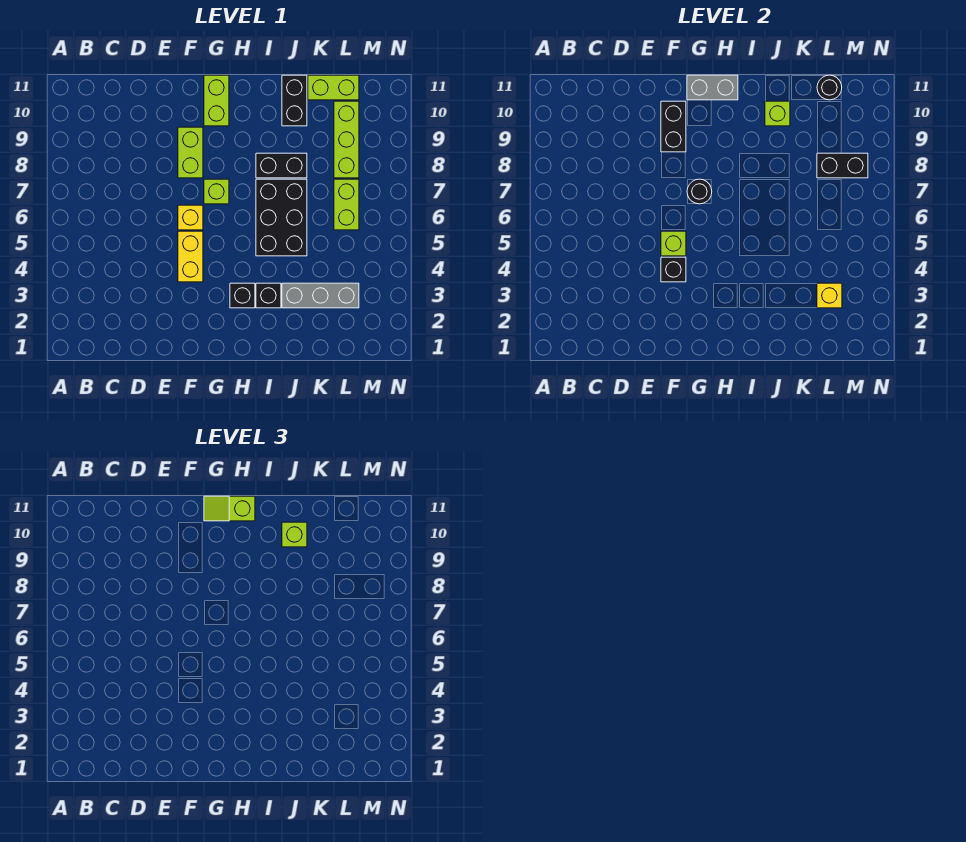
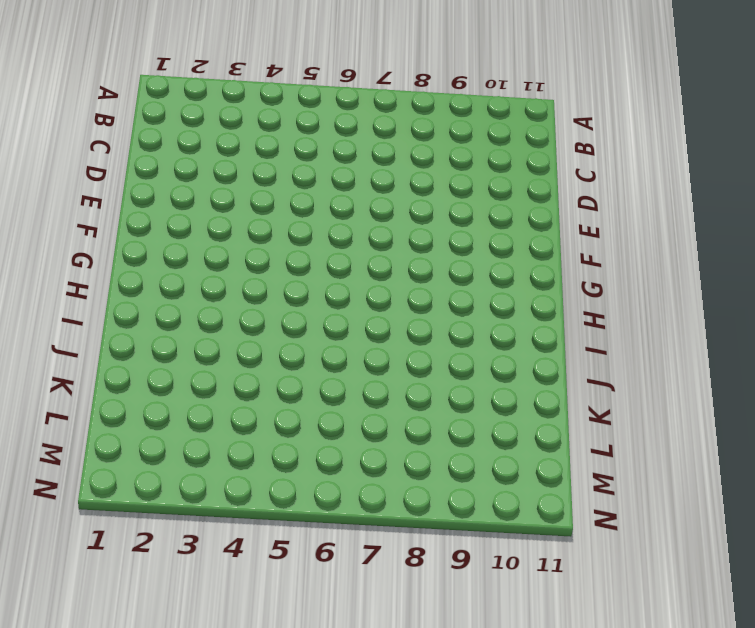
none -> yellow 1x2 brick [178,231,203,282]
none -> yellow 1x1 brick [178,205,203,230]
none -> lime 1x2 brick [178,127,203,178]

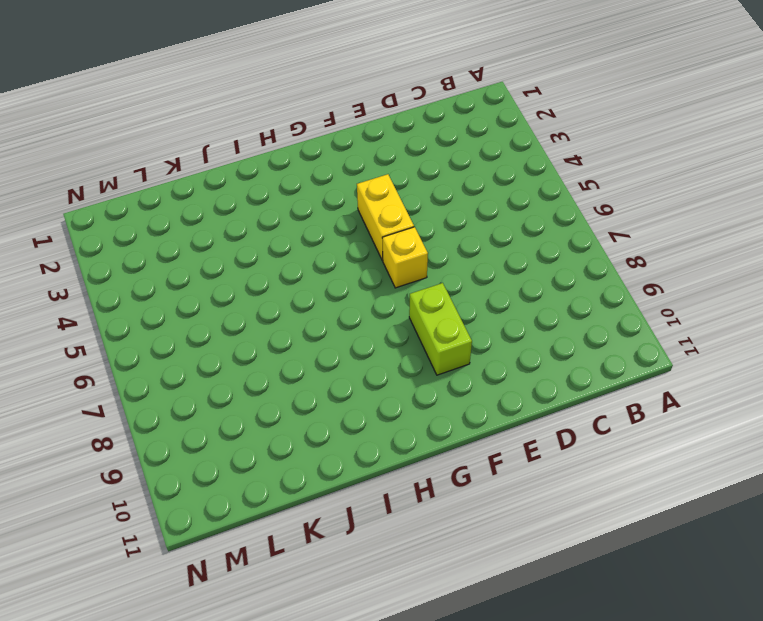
none -> lime 1x1 brick [204,179,229,204]
none -> lime 1x2 brick [204,75,229,126]
none -> black 1x1 brick [230,283,255,308]

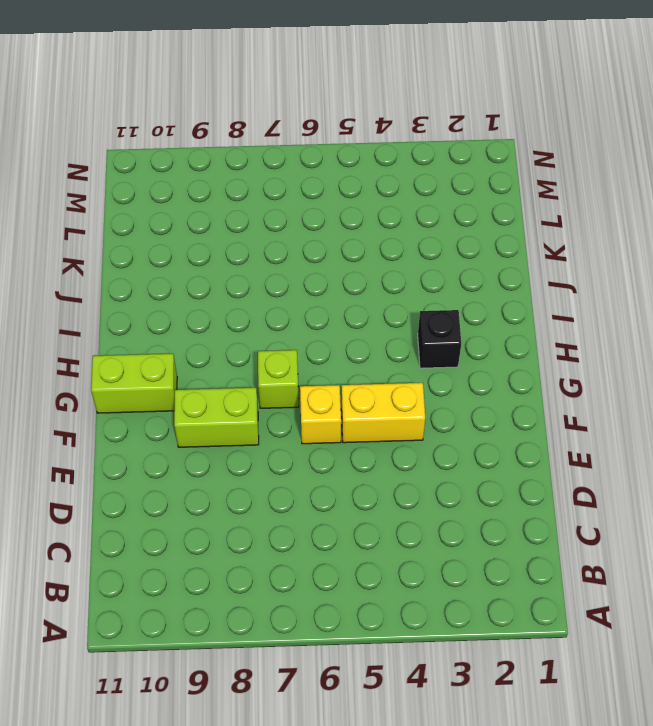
none -> black 1x1 brick [256,283,281,308]
none -> black 2x3 brick [256,179,307,256]
none -> black 1x2 brick [256,153,307,178]

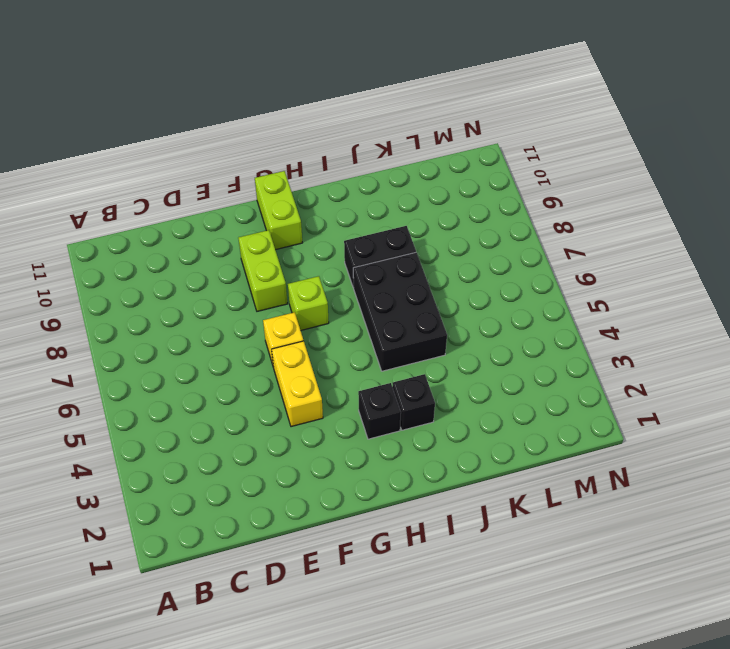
none -> grey 1x3 brick [282,283,359,308]
none -> black 1x2 brick [282,75,307,126]
none -> lime 1x2 brick [308,75,359,100]

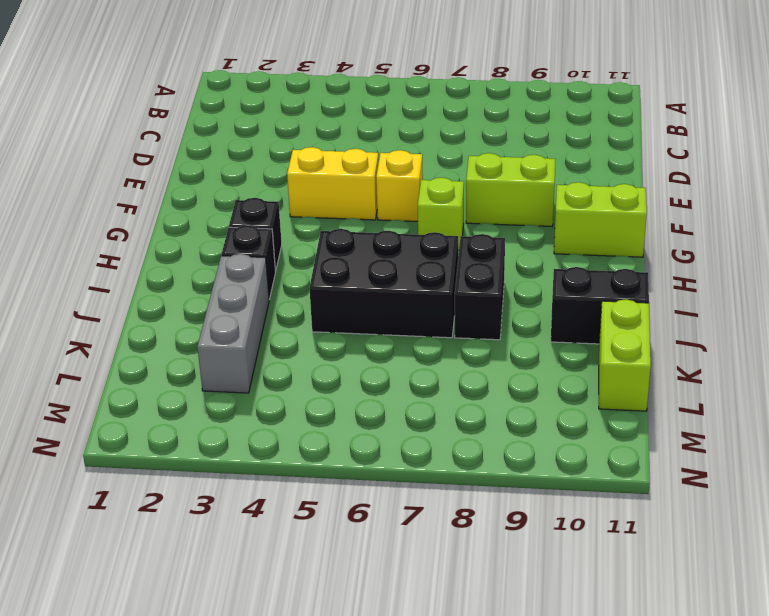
none -> lime 1x2 brick [334,179,359,230]
none -> lime 1x3 brick [334,101,359,178]
none -> black 1x1 brick [661,257,686,282]

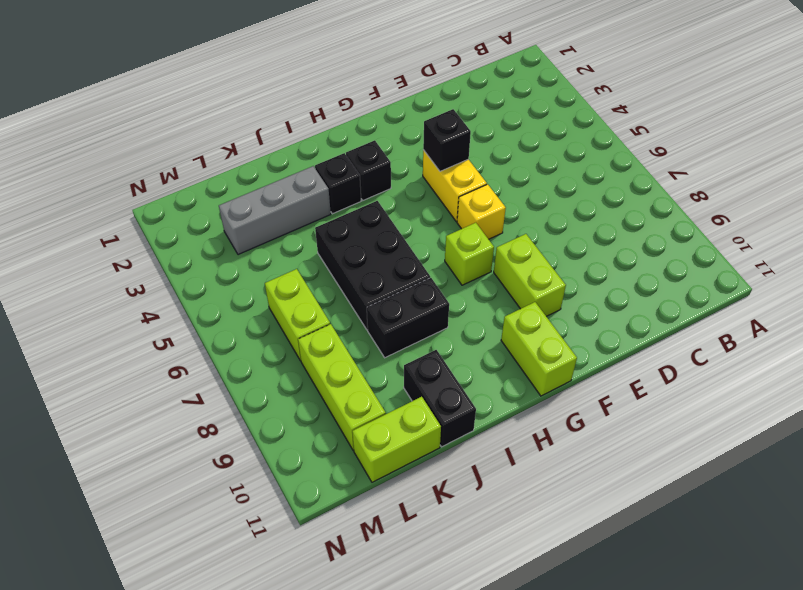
none -> lime 1x1 brick [661,231,686,256]
none -> black 1x2 brick [661,101,686,152]
none -> black 1x1 round brick [687,179,712,204]

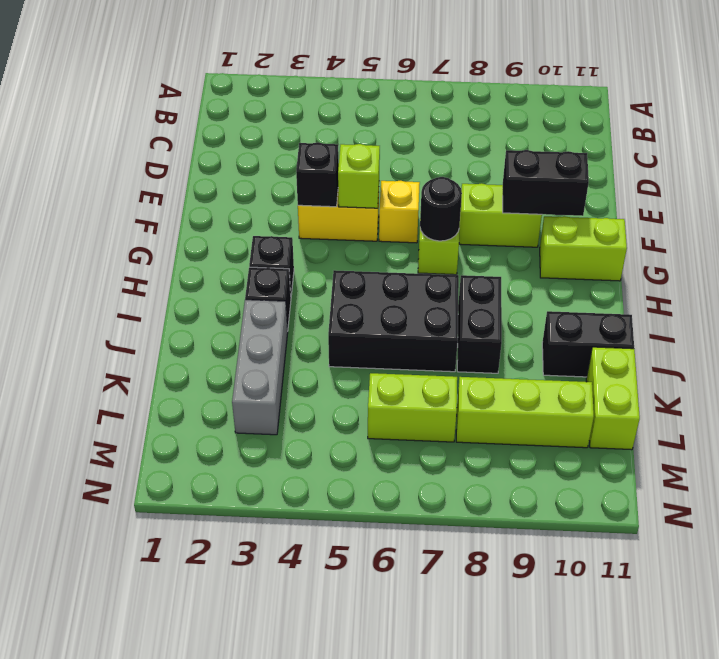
none -> grey 1x2 brick [687,75,738,100]
none -> lime 1x1 brick [765,101,790,126]
none -> yellow 1x1 brick [817,283,842,308]

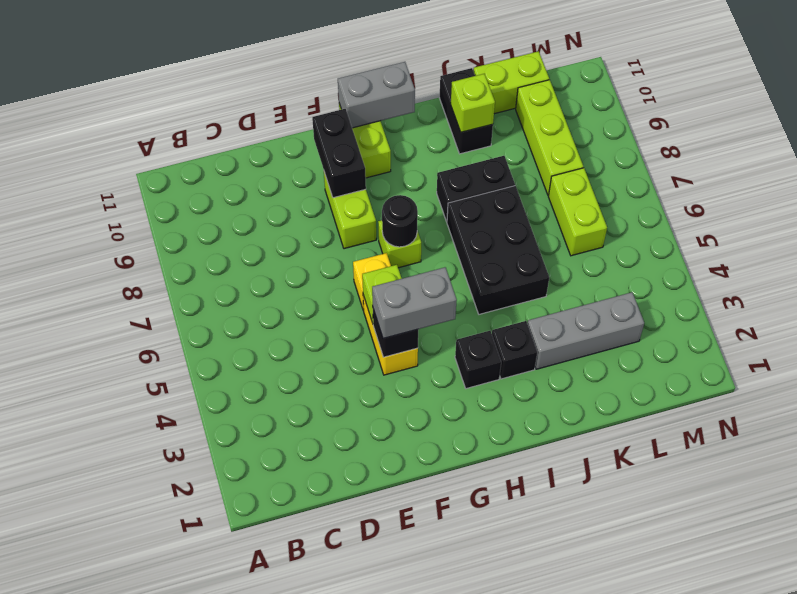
grey 1x2 brick [372,267,457,339] -> none
none -> yellow 1x1 brick [817,283,842,308]
none -> black 1x2 brick [817,153,868,178]
none -> black 1x1 round brick [817,75,842,100]

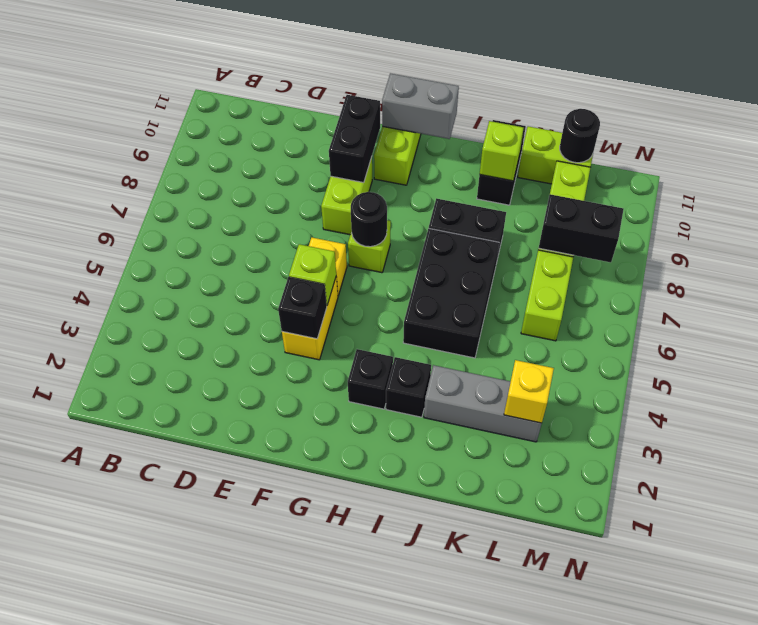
none -> lime 1x2 slope [204,496,255,521]
none -> lime 1x1 brick [282,522,307,547]

